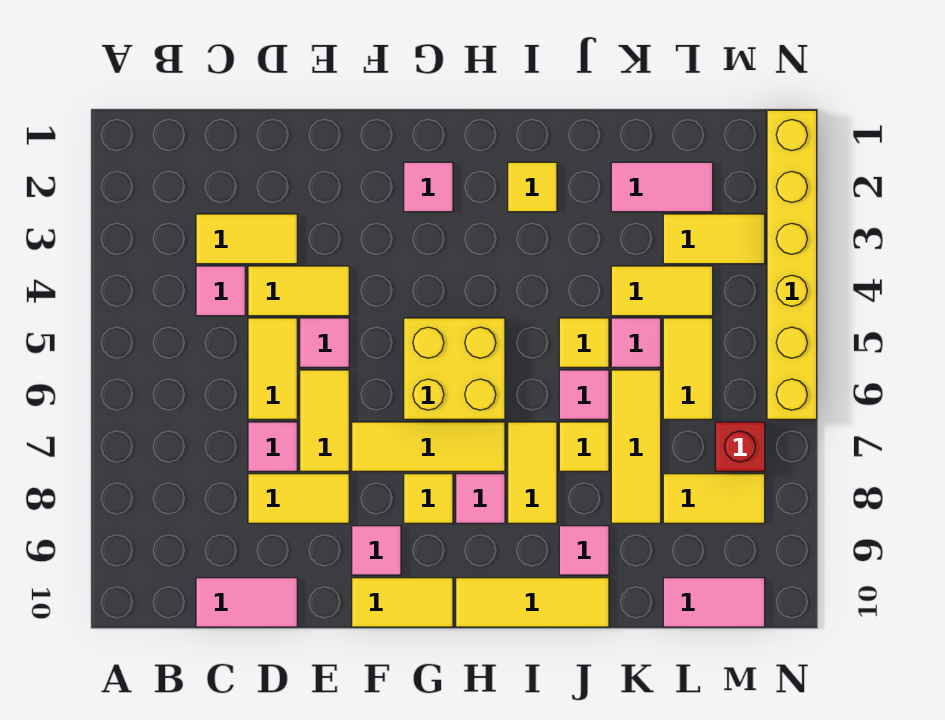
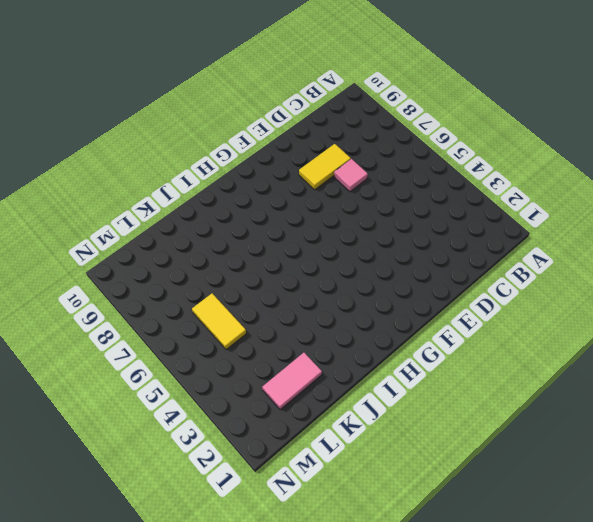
none -> yellow 1x2 tile [196,214,297,264]
none -> pink 1x1 tile [196,266,245,316]
none -> pink 1x2 tile [196,578,297,627]
none -> yellow 1x2 tile [248,266,349,316]

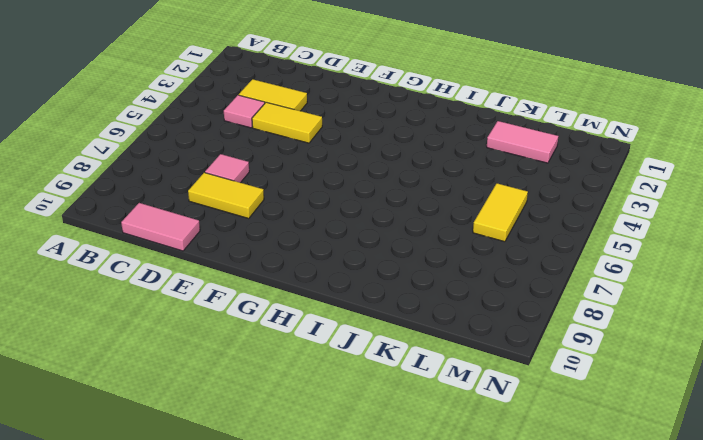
none -> yellow 1x2 tile [248,318,297,419]
none -> pink 1x1 tile [300,318,349,367]
none -> yellow 1x2 tile [300,370,349,471]
none -> yellow 1x3 tile [352,422,505,471]

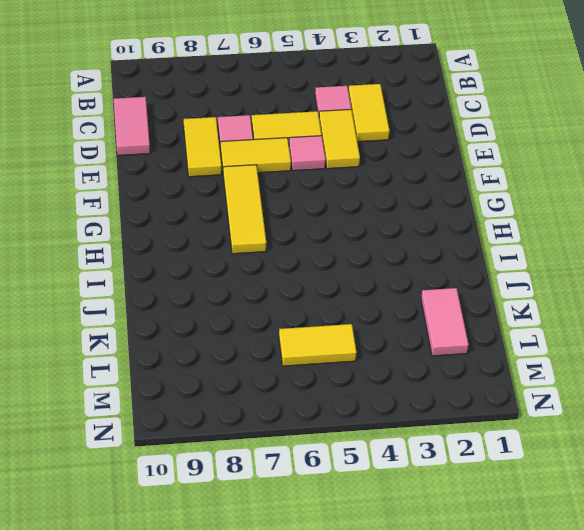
none -> pink 1x1 tile [352,526,401,575]
none -> yellow 1x2 tile [352,578,453,627]
none -> pink 1x1 tile [404,162,453,212]
none -> yellow 2x2 brick [404,318,505,419]

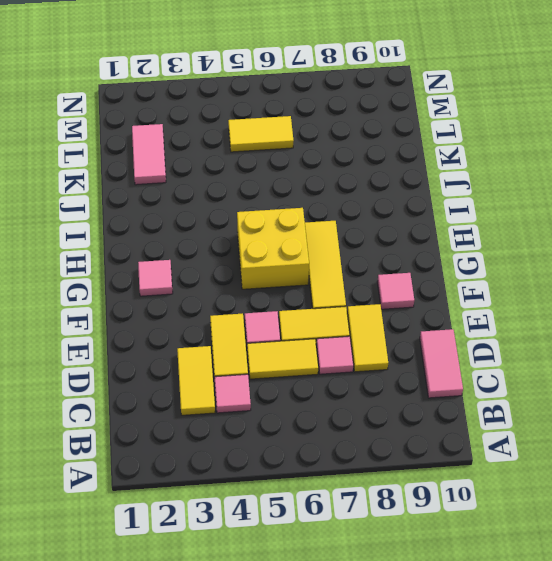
none -> yellow 1x2 tile [352,578,453,627]
none -> yellow 1x1 tile [404,474,453,523]
none -> pink 1x1 tile [456,474,505,523]
none -> yellow 1x3 tile [456,578,609,627]

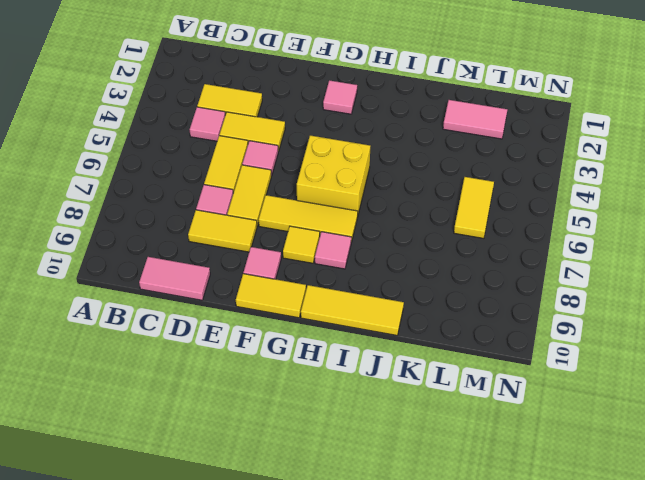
none -> yellow 1x1 tile [508,162,557,212]
none -> yellow 1x2 tile [508,422,557,523]
none -> yellow 1x1 tile [559,318,609,367]
none -> pink 1x1 tile [559,370,609,419]

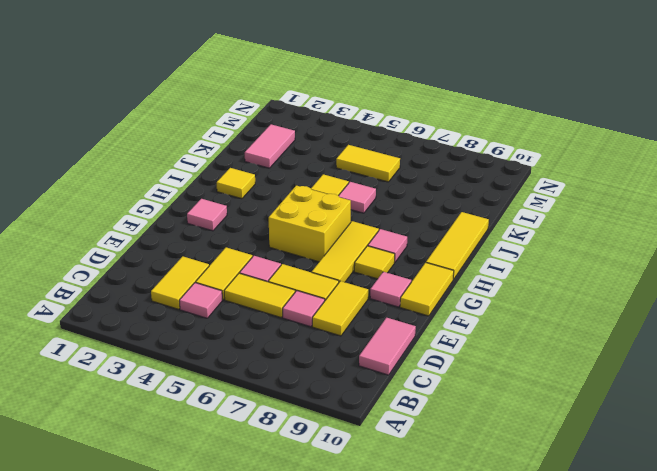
none -> yellow 1x2 tile [508,422,557,523]
none -> yellow 1x1 tile [559,422,609,471]
none -> pink 1x1 tile [559,526,609,575]
none -> yellow 1x2 tile [611,266,713,316]

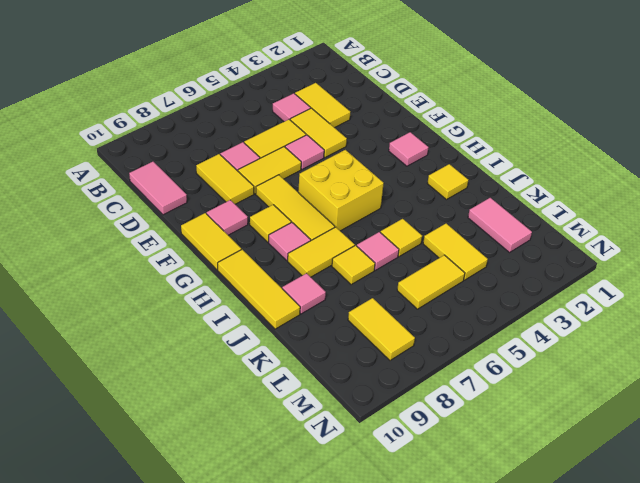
none -> pink 1x1 tile [611,318,661,367]
none -> yellow 1x3 tile [611,370,661,523]
none -> yellow 1x2 tile [663,214,765,264]
none -> pink 1x2 tile [663,578,765,627]

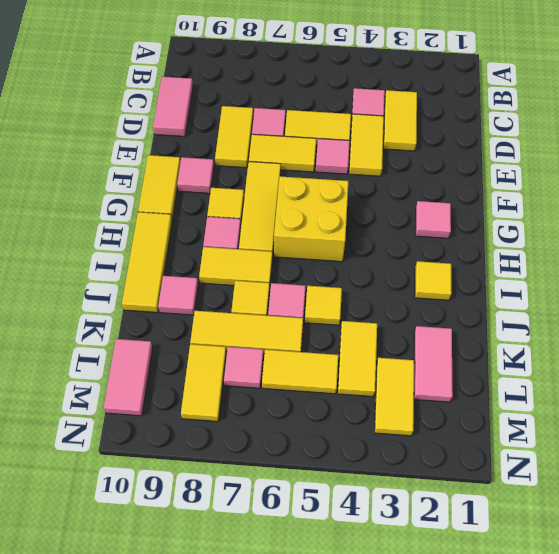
pink 1x1 tile [224,347,263,388] -> pink 1x1 tile moved to [611,318,661,367]
none -> red 1x1 brick [715,422,765,471]
none -> yellow 1x6 brick [767,110,817,419]

